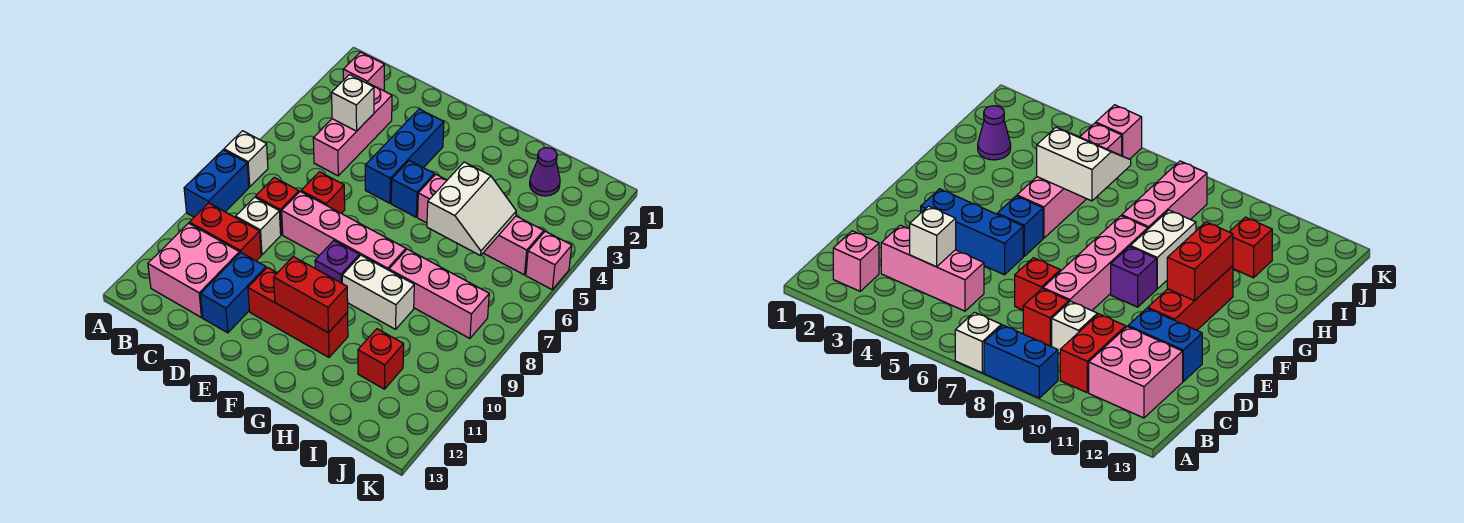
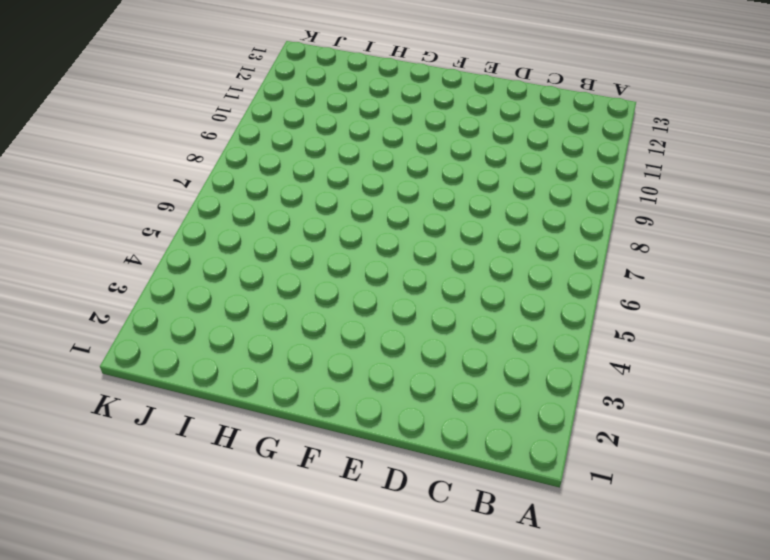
none -> white 1x1 brick [224,131,268,187]
none -> blue 1x2 brick [184,150,249,217]
none -> pink 1x1 brick [343,52,384,90]

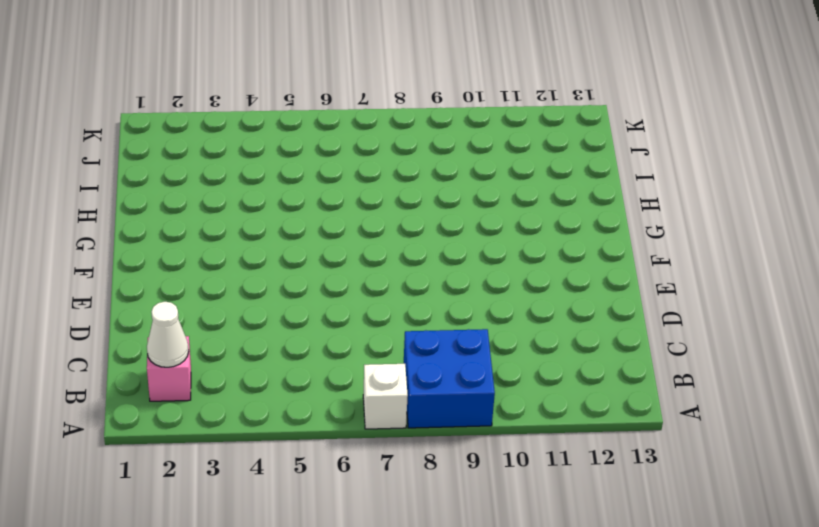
blue 2x2 brick [404,329,495,428] -> blue 1x2 brick [184,150,249,217]
white 1x1 cone [147,302,189,367] -> none
none -> red 1x2 brick [189,203,261,261]
none -> pink 2x2 brick [148,223,240,317]
none -> pink 1x3 brick [313,83,392,176]

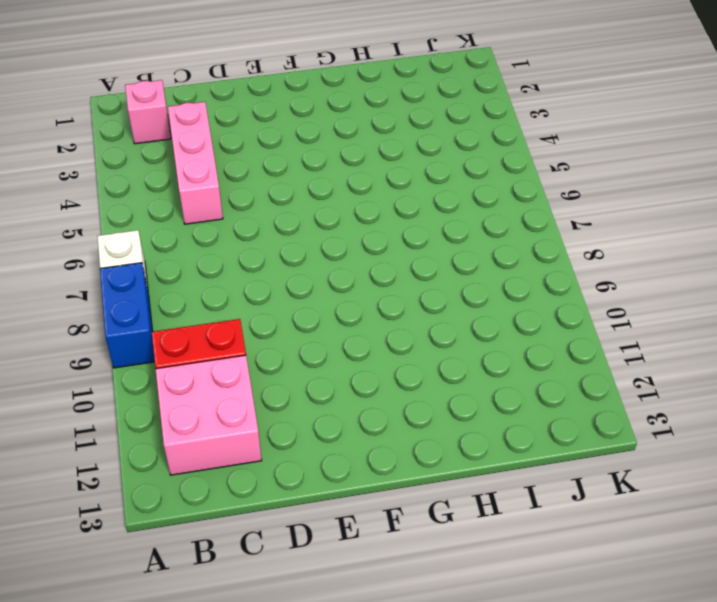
none -> red 1x1 brick [256,177,299,235]
none -> white 1x1 brick [236,197,281,255]
none -> red 1x1 brick [301,172,345,213]

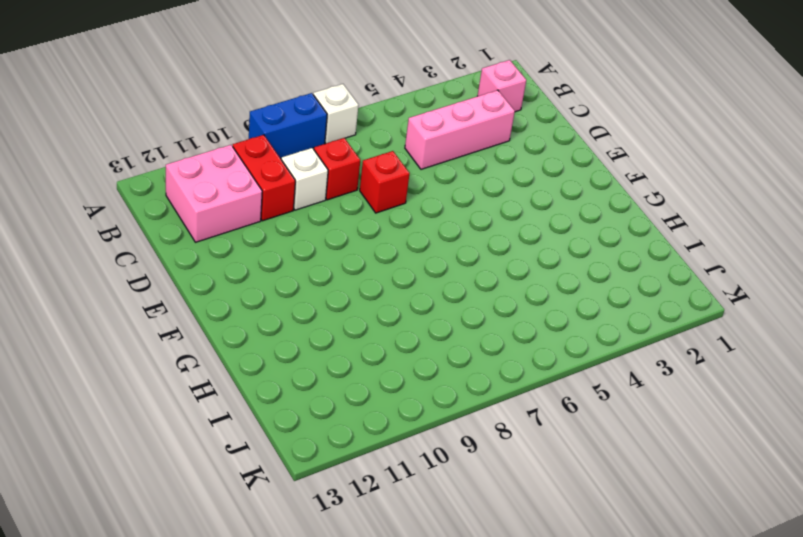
none -> pink 1x4 brick [282,192,406,270]
none -> blue 1x2 brick [201,253,266,333]
none -> blue 1x3 brick [365,109,444,203]

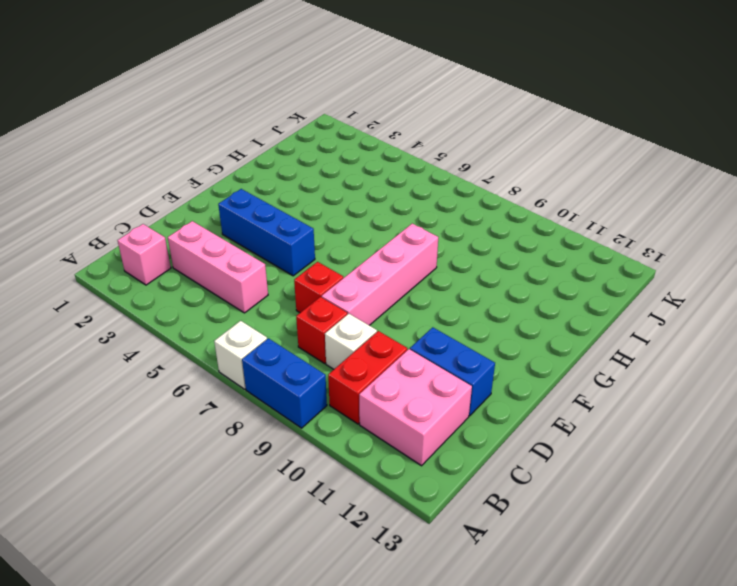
none -> red 1x3 brick [248,267,348,357]
none -> blue 1x1 brick [391,161,434,217]
none -> purple 1x1 brick [315,241,359,283]

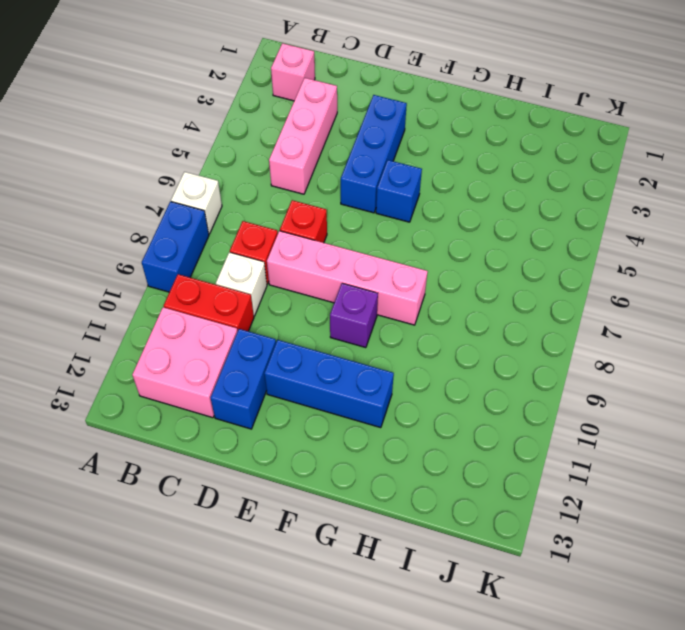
blue 1x3 brick [264,340,394,428] -> red 1x3 brick [248,267,348,357]
none -> pink 1x4 brick [418,174,544,275]
none -> white 1x2 brick [342,255,414,329]
none -> pink 1x3 brick [389,249,489,338]

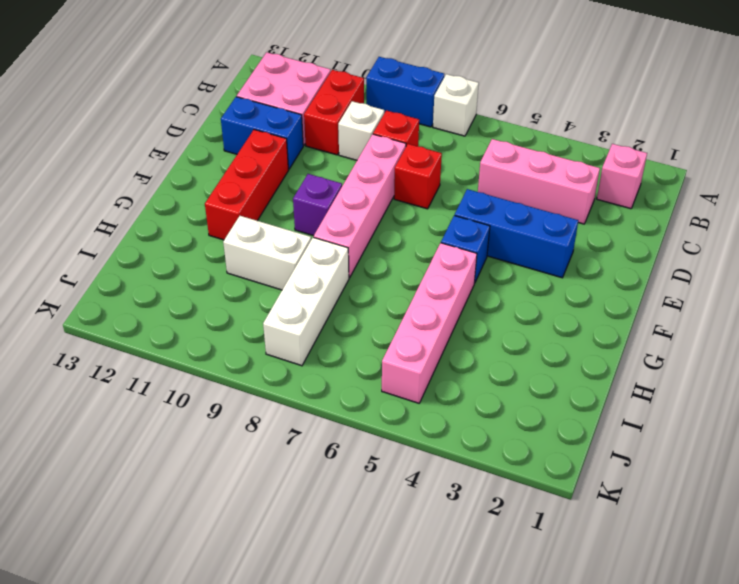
white 1x3 brick [263,237,349,366] -> pink 1x3 brick [389,249,489,338]
white 1x2 brick [223,216,311,290] -> white 1x2 brick turned to [342,255,414,329]
none -> purple 1x1 cone [530,148,560,196]
none -> red 1x1 brick [358,329,404,389]
none -> pink 1x1 brick [526,231,572,289]

